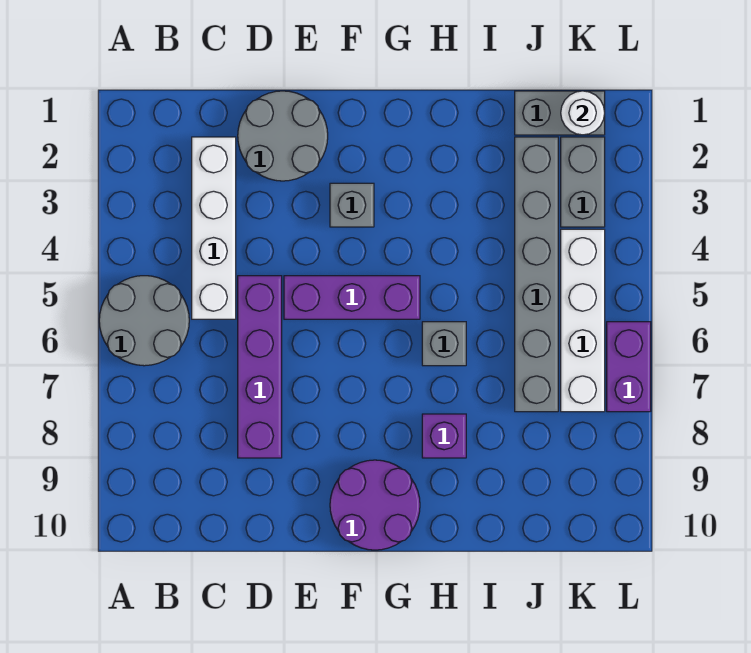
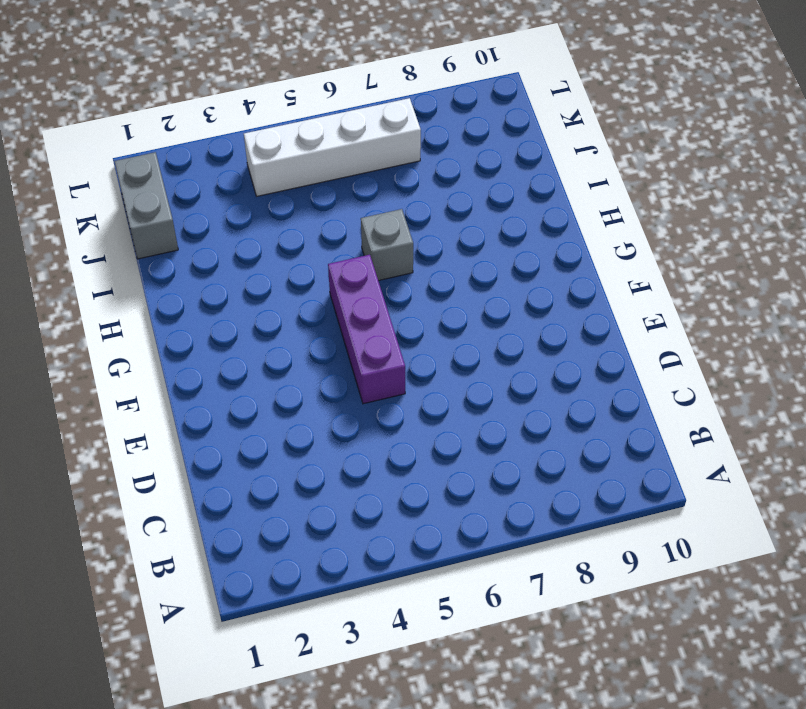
none -> grey 2x2 round brick [99,276,189,366]
none -> white 1x4 brick [192,137,236,319]
none -> grey 2x2 round brick [238,91,328,181]

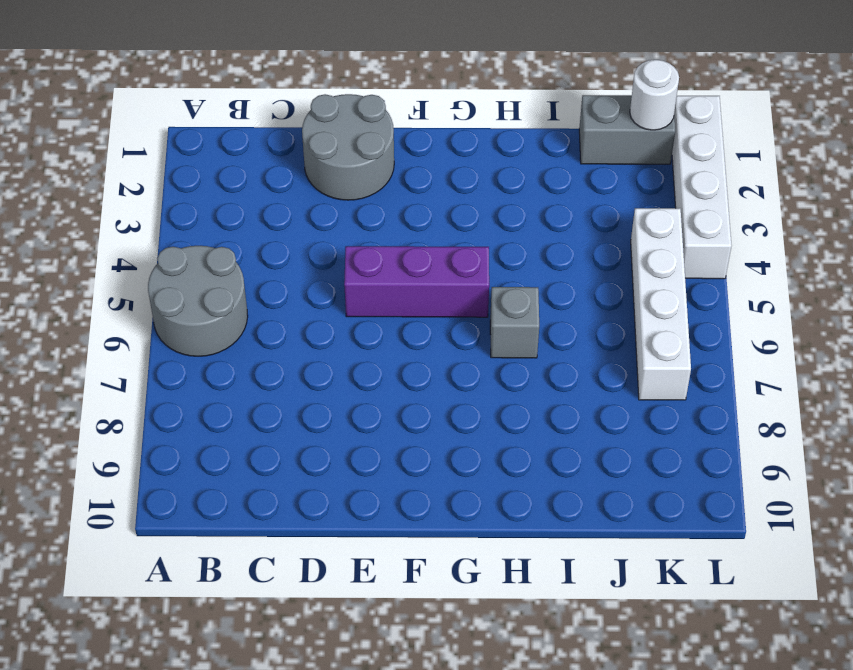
white 1x4 brick [672,96,732,279] -> white 1x4 brick moved to [192,137,236,319]
none -> purple 1x4 brick [238,276,282,458]
none -> grey 1x1 brick [330,183,374,227]
none -> purple 2x2 round brick [330,460,420,550]

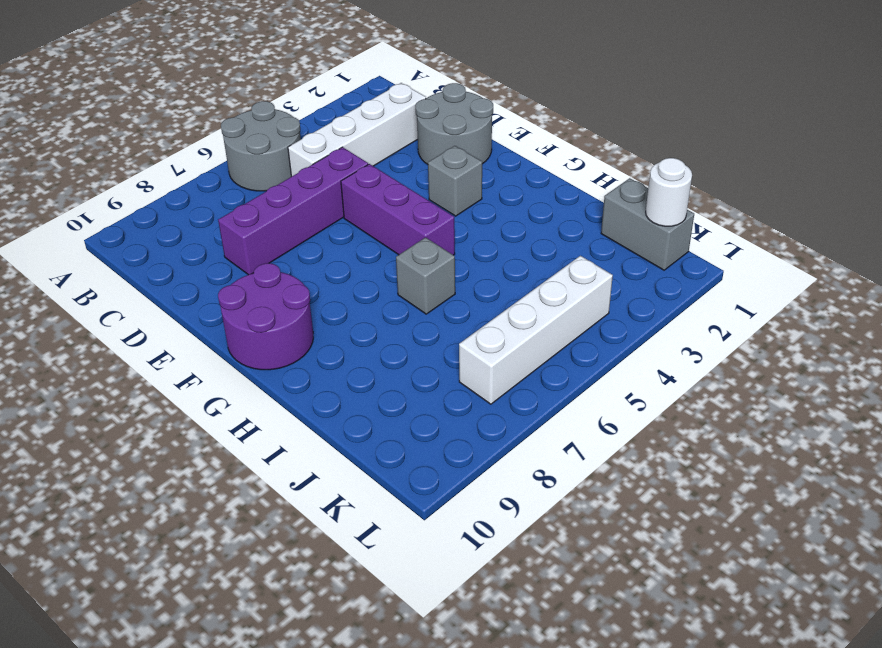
none -> purple 1x1 brick [422,414,466,458]
none -> grey 1x6 brick [515,137,558,412]
none -> grey 1x2 brick [561,137,605,227]

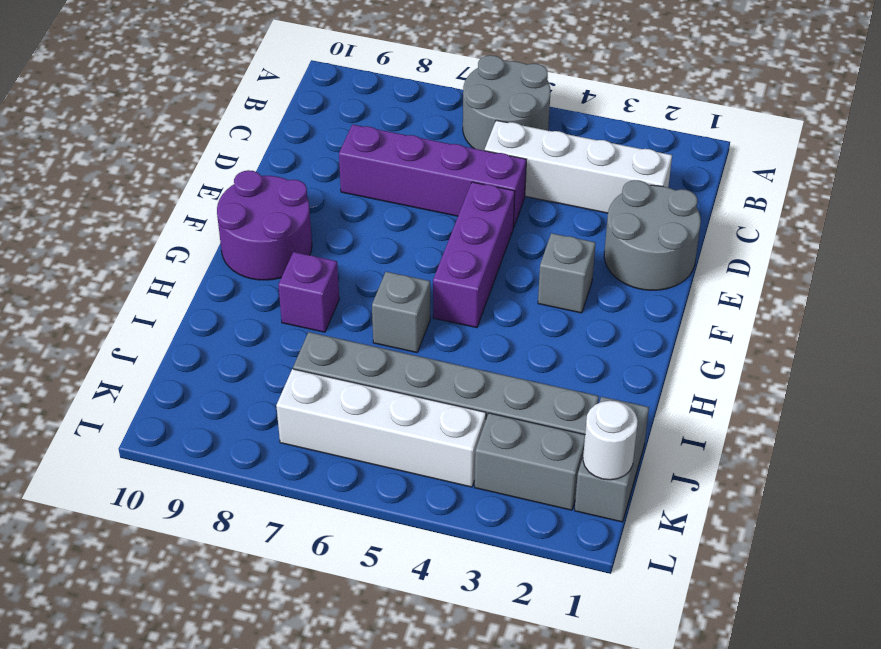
none -> purple 1x2 brick [607,322,651,412]

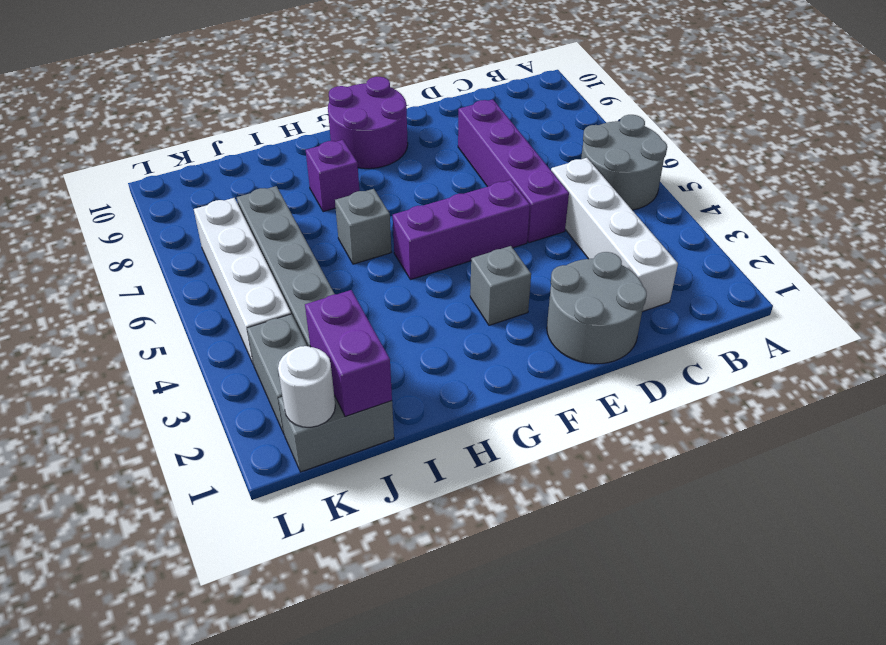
purple 1x2 brick [305,290,392,417] -> purple 1x2 brick moved to [607,322,651,412]

